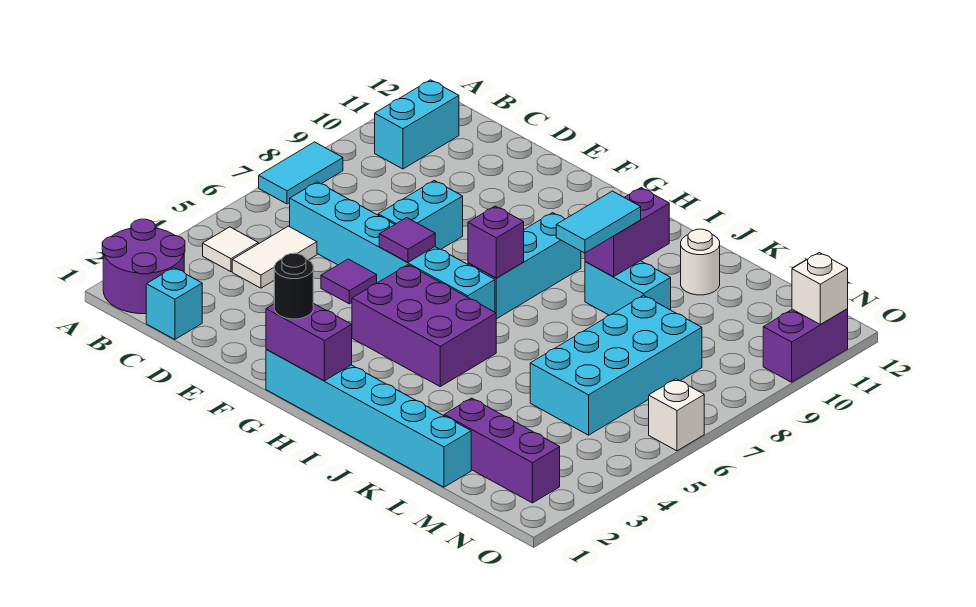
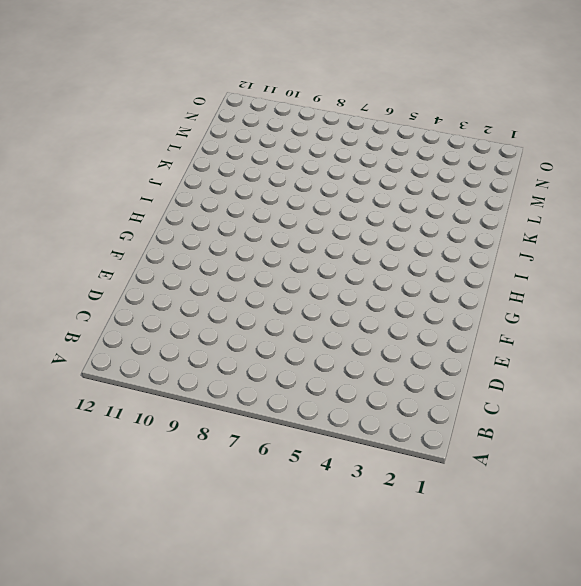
none -> purple 2x2 round brick [102,219,185,314]
none -> cyan 1x2 tile [259,142,343,204]
none -> white 1x1 tile [203,227,258,272]

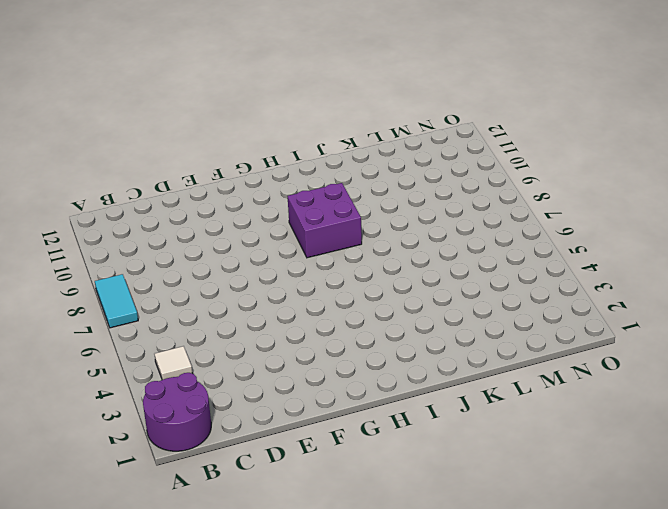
purple 2x2 brick [288,183,362,258] -> cyan 1x3 brick [468,213,581,319]
none -> cyan 1x2 brick [375,80,459,169]
none -> cyan 1x1 brick [146,268,202,339]
none -> white 1x2 tile [232,226,317,288]

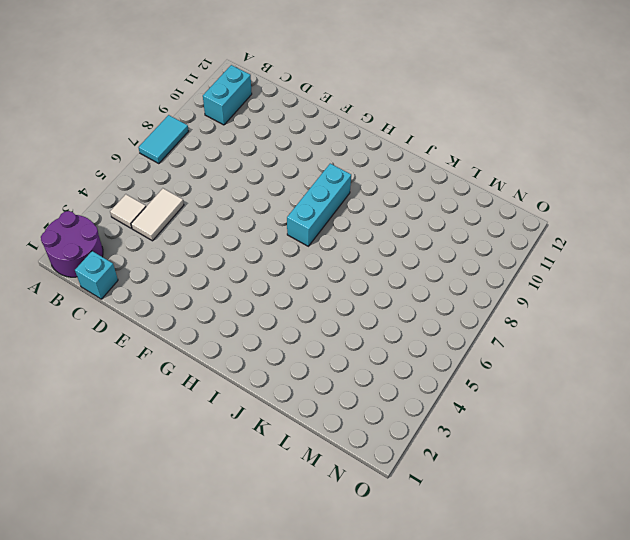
none -> cyan 1x6 brick [290,182,495,312]
none -> purple 1x1 tile [321,259,377,304]
none -> cyan 1x2 brick [378,181,463,249]

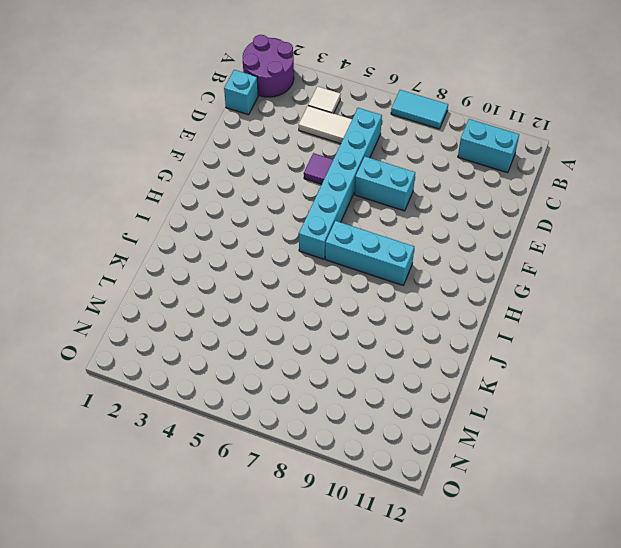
none -> cyan 1x6 brick [266,349,471,487]
none -> purple 2x3 brick [352,265,496,387]
none -> cyan 1x2 brick [585,261,671,315]

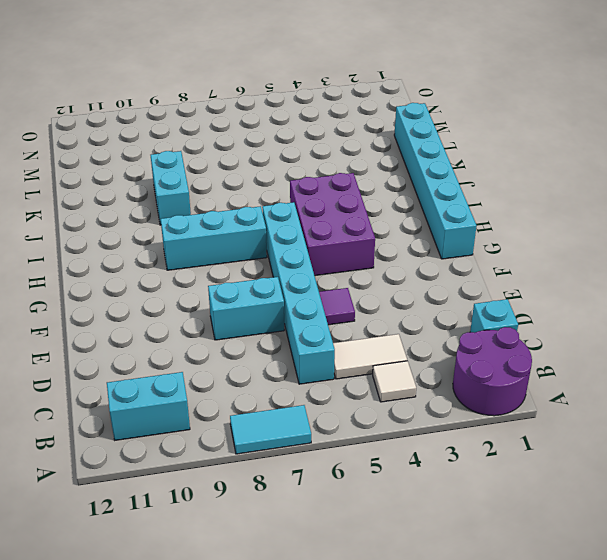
none -> white 1x1 round brick [681,229,720,295]
none -> purple 1x3 brick [444,398,560,503]
none -> cyan 2x4 brick [530,295,702,435]

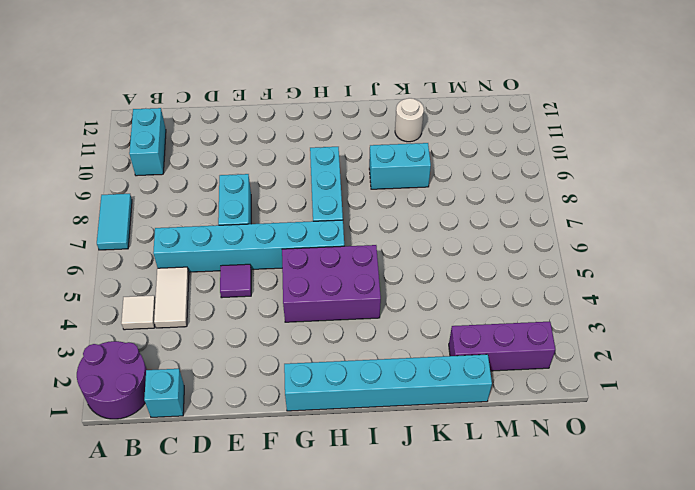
none -> cyan 2x4 brick [530,295,702,435]
none -> white 1x1 brick [649,379,704,451]
none -> purple 1x2 brick [763,309,848,382]

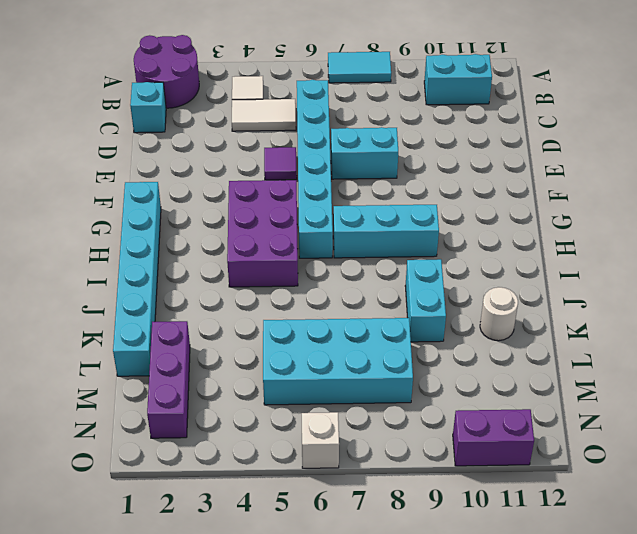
none -> purple 1x1 tile [379,218,435,262]
none -> purple 1x2 brick [266,303,352,381]
none -> purple 1x1 brick [468,206,524,278]

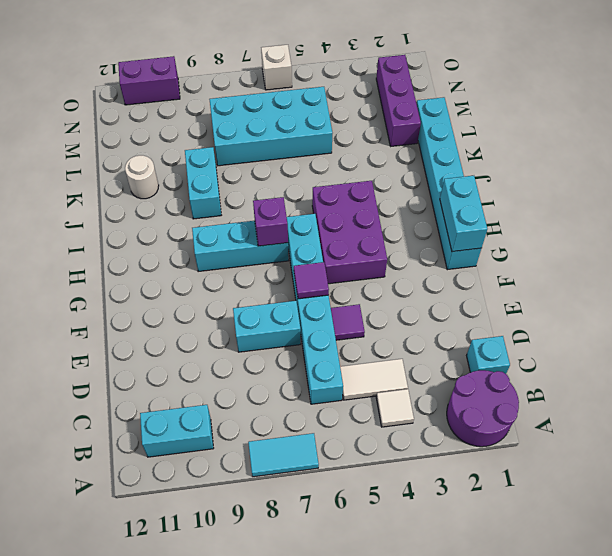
cyan 1x2 brick [440,176,487,252] -> purple 1x2 brick [266,303,352,381]
none -> purple 1x2 brick [585,188,669,277]
none -> white 1x1 brick [792,253,848,325]
none -> black 1x1 round brick [274,253,313,319]

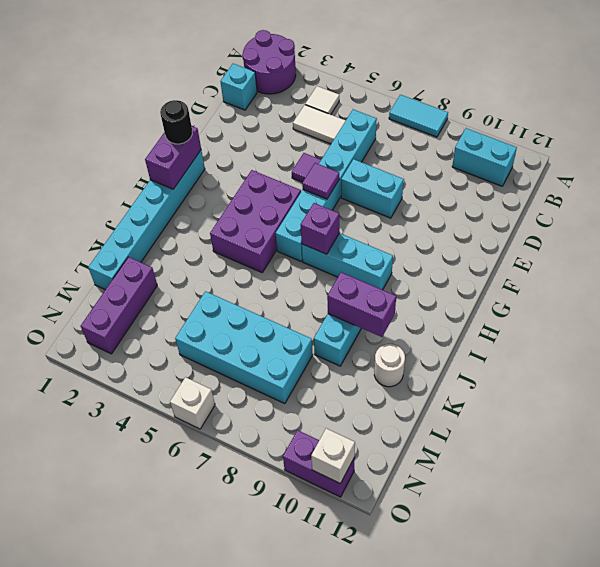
none -> cyan 1x2 tile [556,191,641,253]

